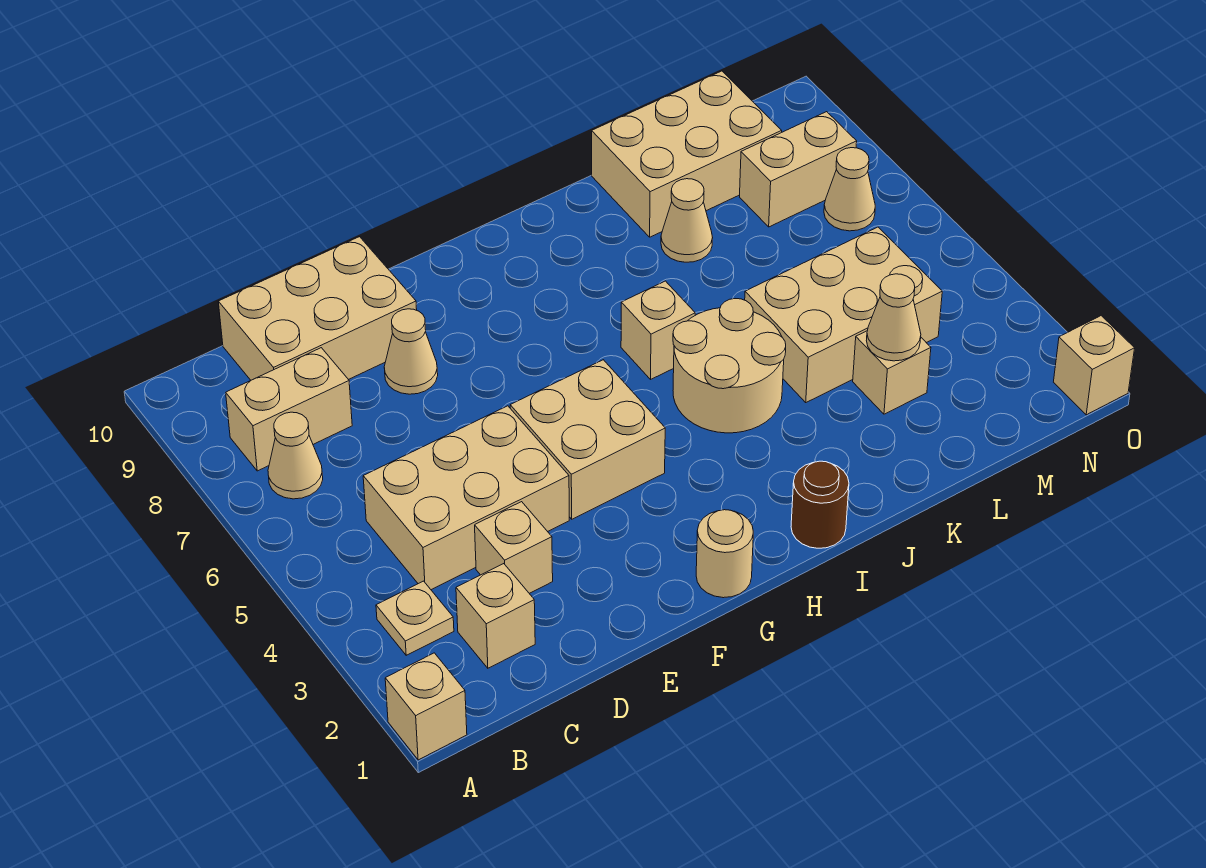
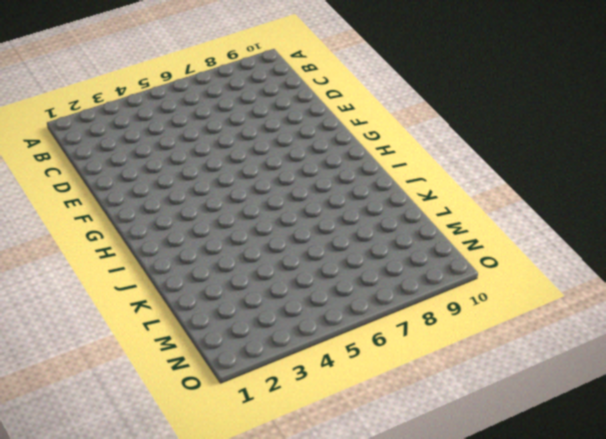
none -> tan 1x1 brick [385,653,467,760]
none -> tan 1x1 plate [376,581,454,655]
none -> tan 1x1 cone [268,412,323,499]

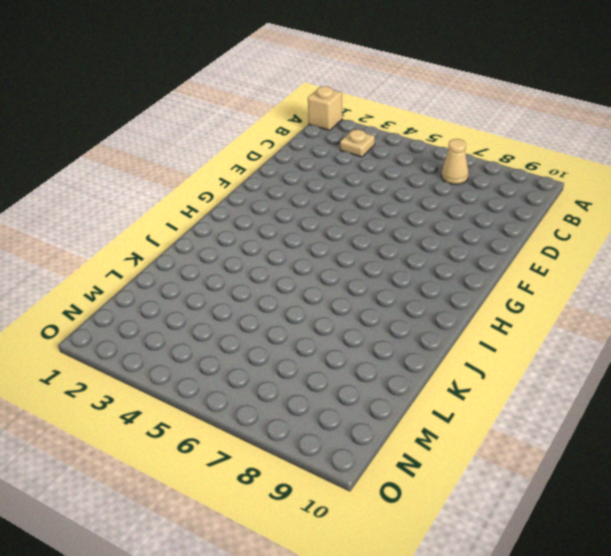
none -> tan 1x2 brick [226,348,352,471]
none -> tan 1x1 brick [456,564,535,668]
none -> tan 2x3 brick [363,406,569,590]

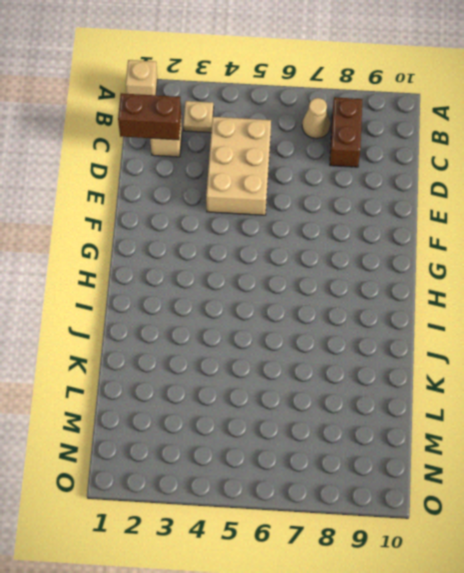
brown 1x2 brick [330,97,362,167] -> tan 1x2 brick [226,348,352,471]
brown 1x2 brick [118,93,181,140] -> none
none -> tan 2x3 brick [218,237,417,380]
none -> tan 1x1 brick [475,502,553,593]
none -> tan 1x1 cone [384,309,438,394]

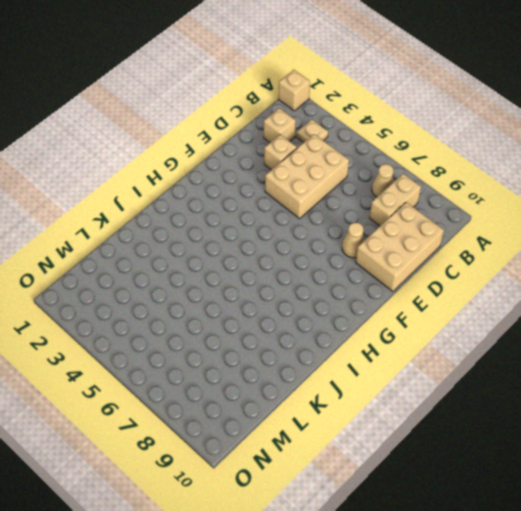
none -> tan 2x2 brick [510,360,665,519]
none -> tan 1x1 round brick [696,510,753,598]
none -> brown 1x1 round brick [791,461,849,548]

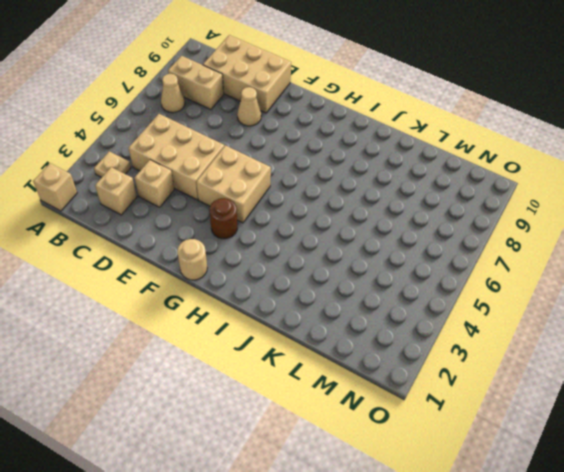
brown 1x1 round brick [210,198,237,239] -> brown 1x1 round brick moved to [791,461,849,548]
none -> tan 2x2 round brick [673,299,786,433]
none -> tan 1x1 brick [621,281,695,379]
none -> tan 2x3 brick [745,227,942,402]

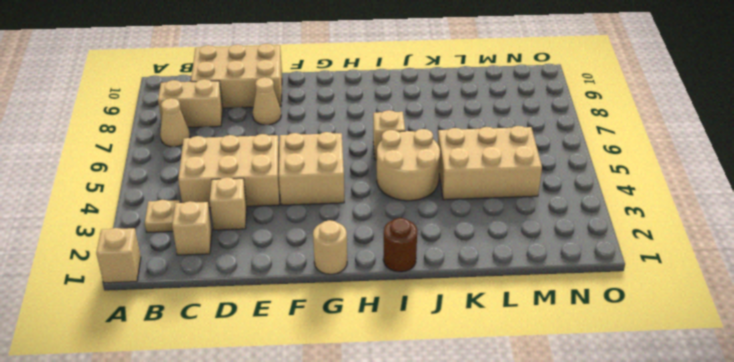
none -> tan 1x1 cone [661,179,713,262]
none -> tan 2x3 brick [592,71,782,237]
none -> tan 1x1 brick [853,331,931,414]

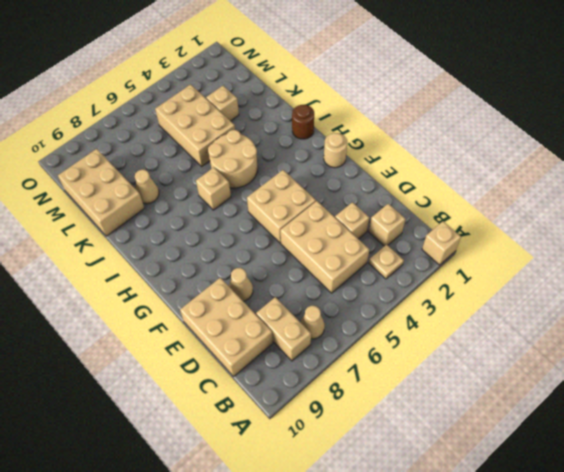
none -> tan 1x2 brick [740,112,857,227]
none -> tan 1x1 cone [824,148,875,231]
none -> tan 1x1 brick [1054,316,1135,415]

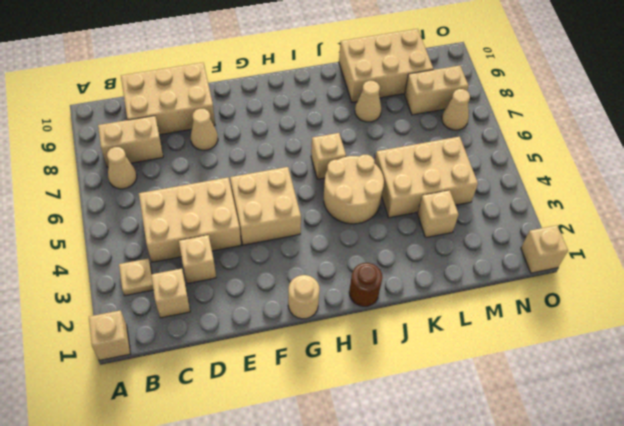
none -> tan 1x1 cone [866,274,921,361]

